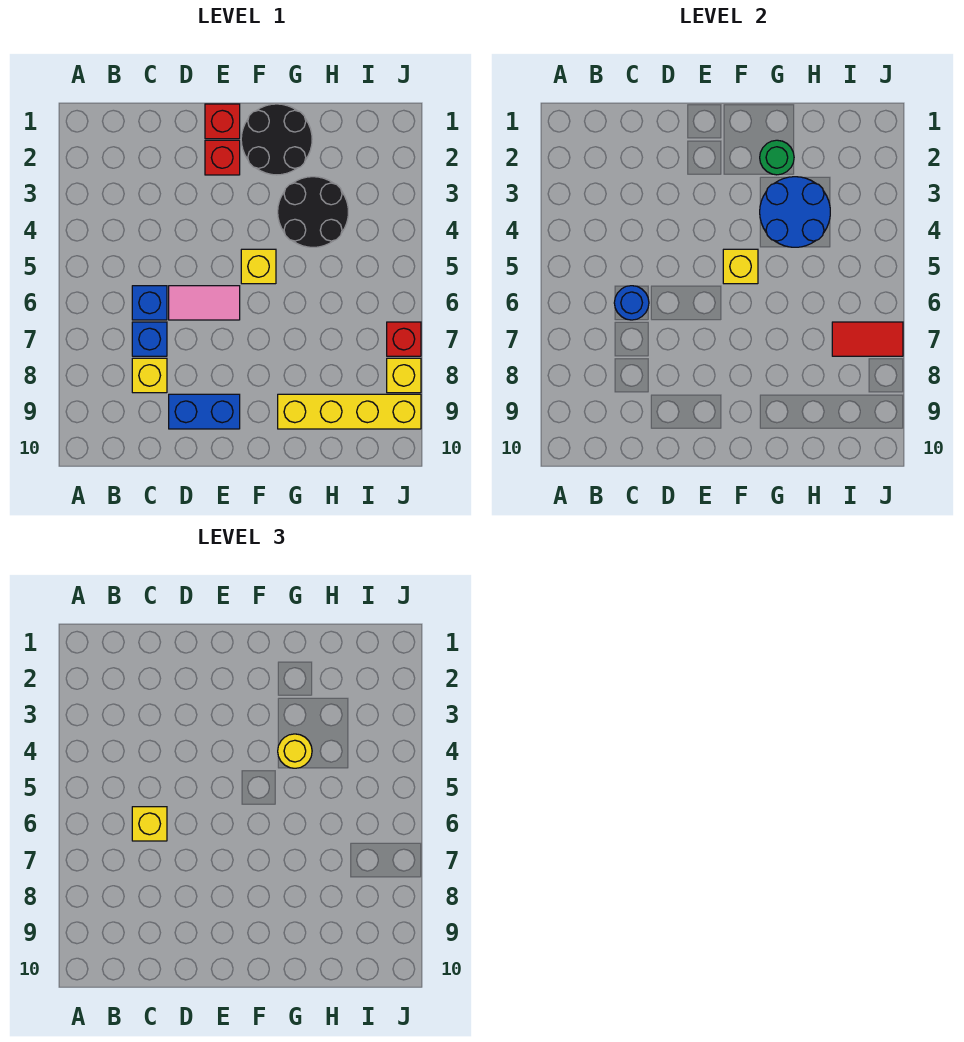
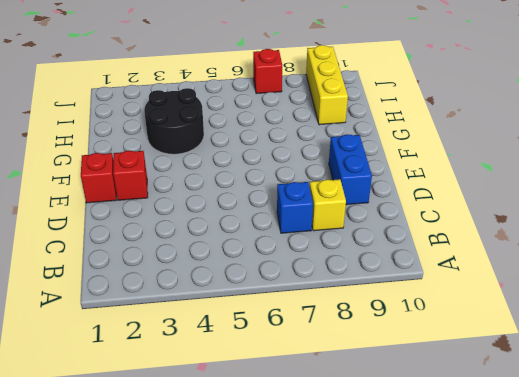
yellow 1x3 brick [306,45,348,125] -> yellow 1x4 brick [278,394,421,429]
none -> blue 1x1 brick [132,286,167,320]
none -> pink 1x2 tile [169,286,240,320]
none -> black 2x2 round brick [241,104,312,175]

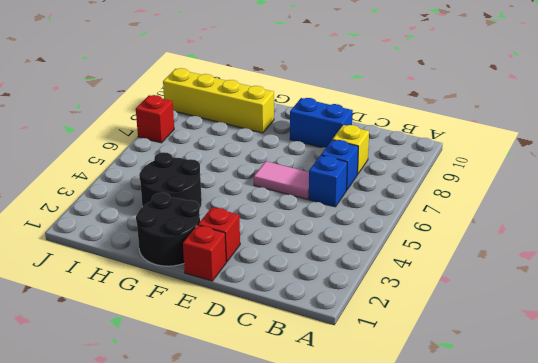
none -> yellow 1x1 brick [241,249,276,284]
none -> yellow 1x1 brick [387,358,421,393]
none -> blue 1x1 round brick [614,286,649,320]

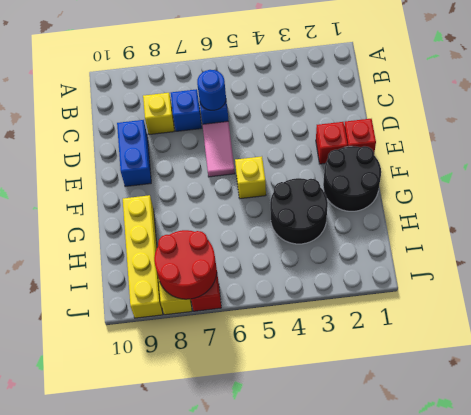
red 2x2 round brick [154,230,217,299] -> red 1x2 tile [832,322,903,356]
none -> yellow 1x1 brick [723,249,758,284]
none -> green 1x1 round brick [760,140,794,175]
none -> blue 2x2 round brick [760,177,830,247]

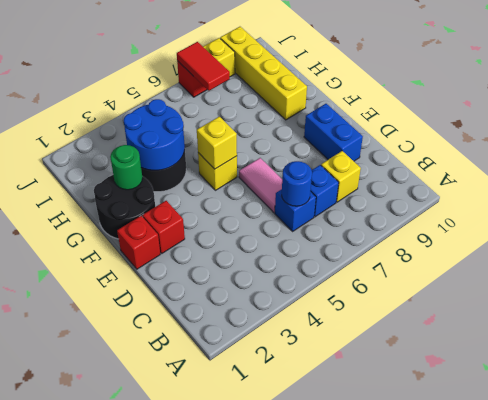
none -> yellow 1x1 brick [132,807,167,841]
none -> yellow 1x1 round brick [278,734,312,768]

